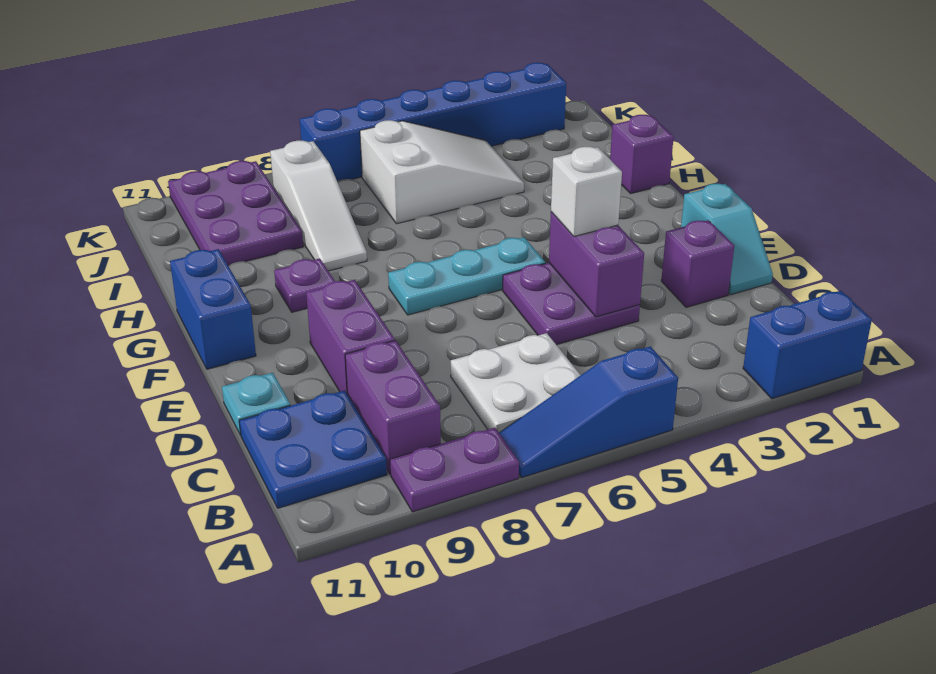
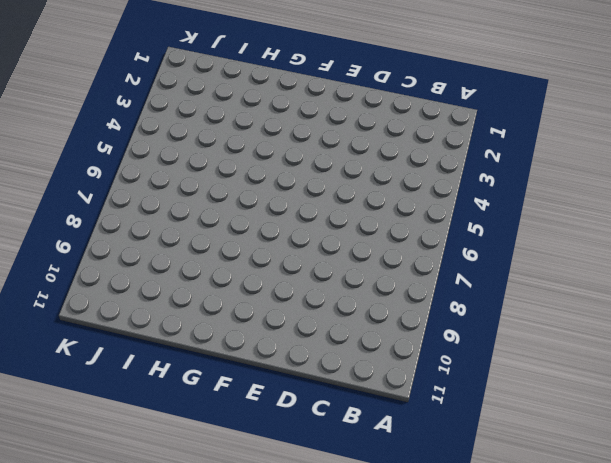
none -> blue 1x2 brick [743,291,872,399]
none -> blue 1x3 slope [499,346,678,478]
none -> purple 1x2 plate [390,428,519,512]

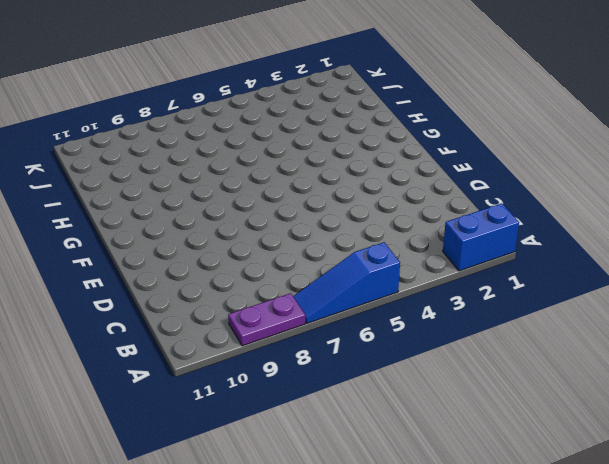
none -> white 2x2 plate [451,333,581,433]
none -> purple 1x2 brick [345,340,441,474]
none -> blue 2x2 plate [239,390,387,508]

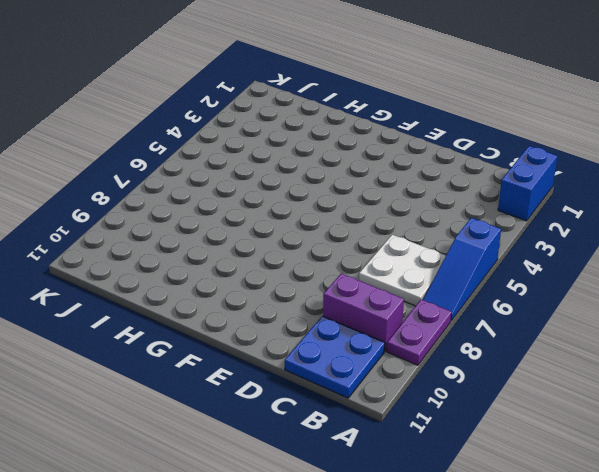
none -> cyan 1x2 slope [681,184,773,295]
none -> purple 1x1 brick [661,220,734,307]
none -> purple 2x2 plate [503,263,640,345]

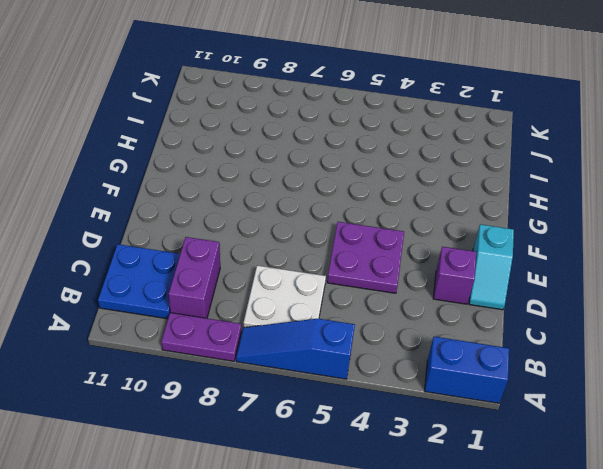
none -> purple 1x2 brick [306,280,395,394]
none -> cyan 1x1 plate [222,373,291,435]
none -> cyan 1x3 plate [388,237,546,315]

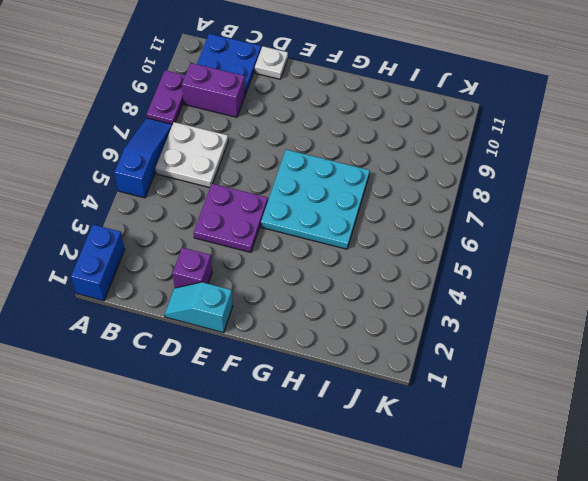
white 1x1 plate [255,46,288,79] -> cyan 1x1 plate [222,373,291,435]
cyan 3x3 plate [261,150,370,249] -> cyan 1x3 plate [388,237,546,315]
none -> purple 1x2 brick [306,280,395,394]
none -> blue 1x2 brick [170,249,256,369]
none -> purple 1x1 plate [274,259,335,312]

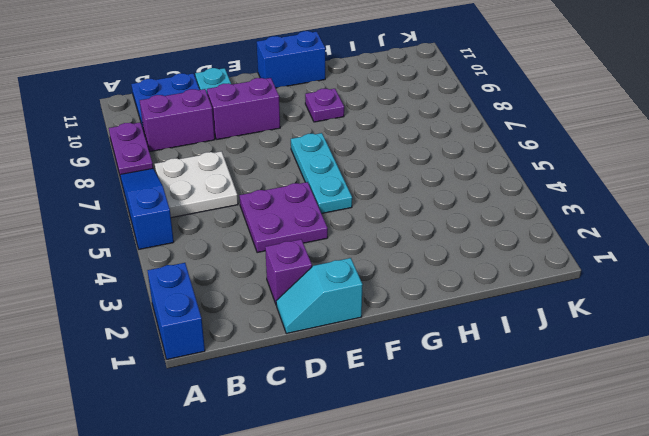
none -> purple 1x1 brick [610,115,674,193]
none -> white 1x3 slope [270,140,367,271]
none -> white 2x3 slope [360,120,524,224]

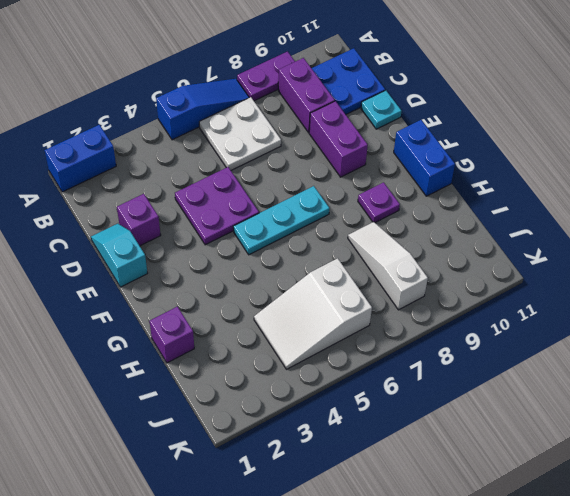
none -> purple 2x3 plate [168,161,303,266]
none -> blue 1x6 brick [300,63,566,181]
none -> purple 1x2 brick [549,212,644,317]

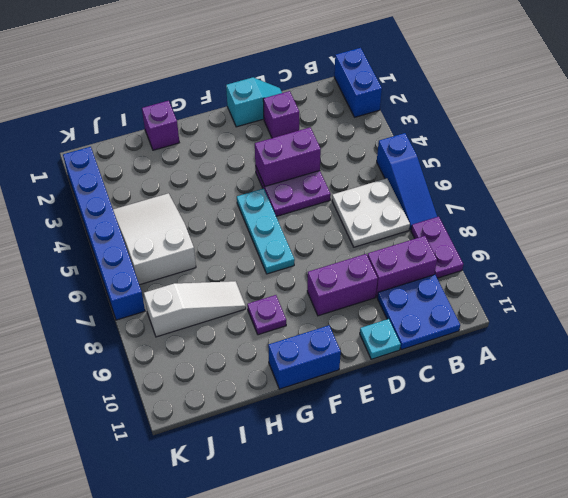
none -> purple 2x3 plate [168,161,303,266]
none -> white 1x1 brick [551,147,622,236]

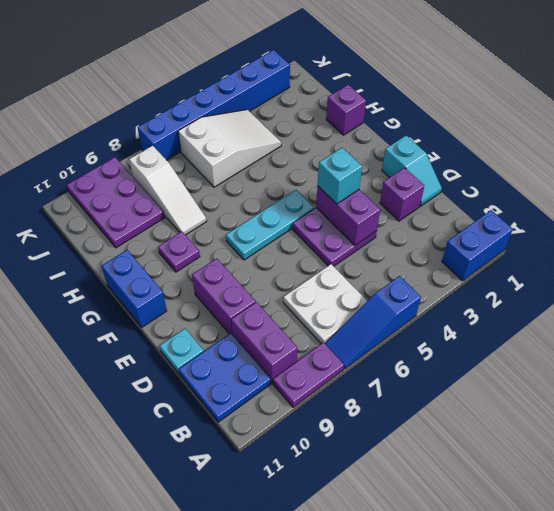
cyan 1x1 brick [318,148,362,204] -> white 1x1 brick [551,147,622,236]

